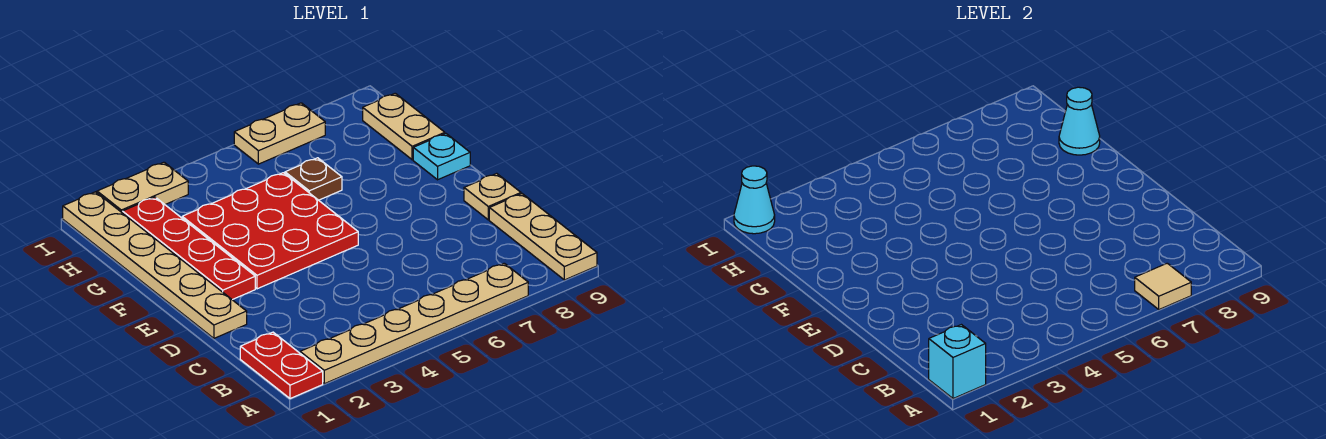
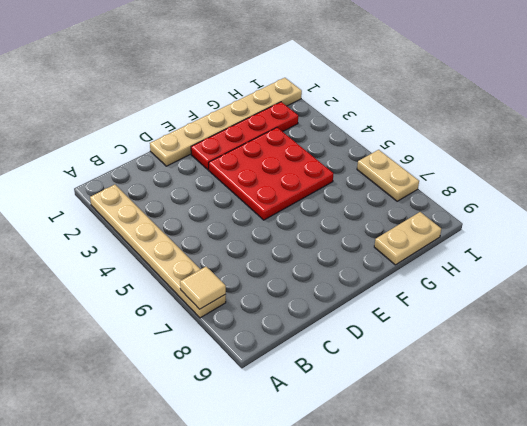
none -> red 1x2 plate [240,332,323,399]
none -> tan 1x3 plate [489,194,597,280]
none -> tan 1x1 plate [464,173,521,220]

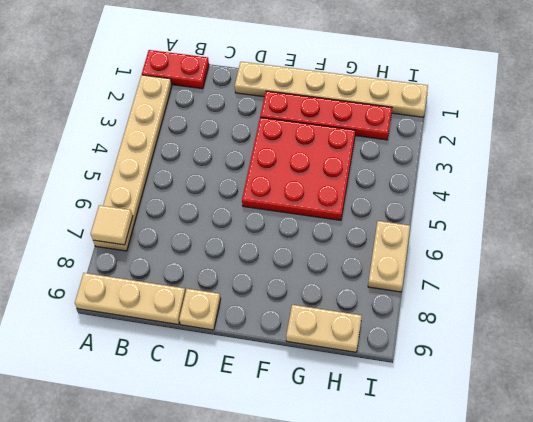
none -> cyan 1x1 plate [413,134,470,180]
none -> brown 1x1 plate [285,158,342,200]
none -> tan 1x2 plate [97,162,188,212]

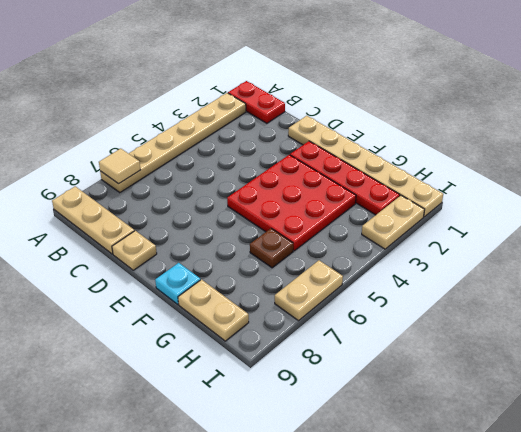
none -> cyan 1x1 brick [929,325,986,399]
none -> cyan 1x1 cone [1059,87,1100,155]
none -> cyan 1x1 cone [734,166,775,234]

